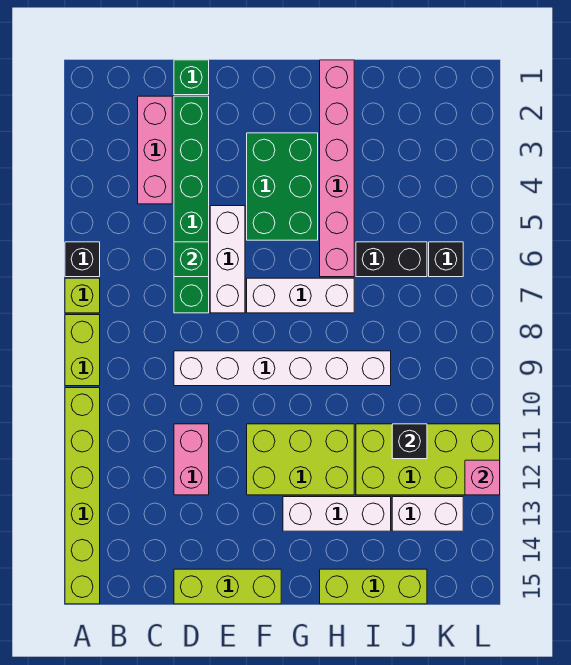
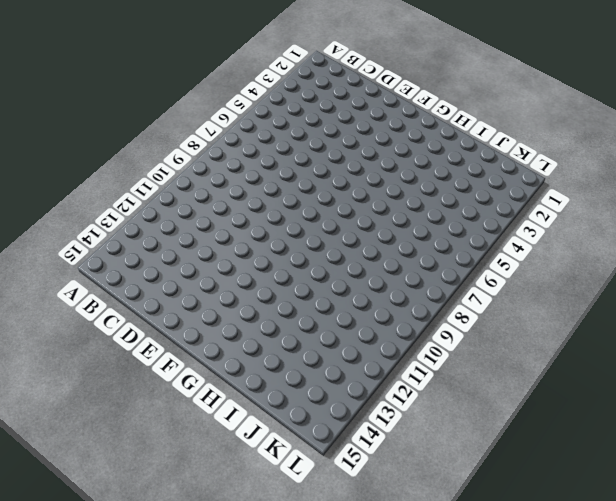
none -> black 1x1 brick [65,242,100,277]
none -> lime 1x1 brick [65,278,100,313]
none -> lime 1x2 brick [65,315,100,386]

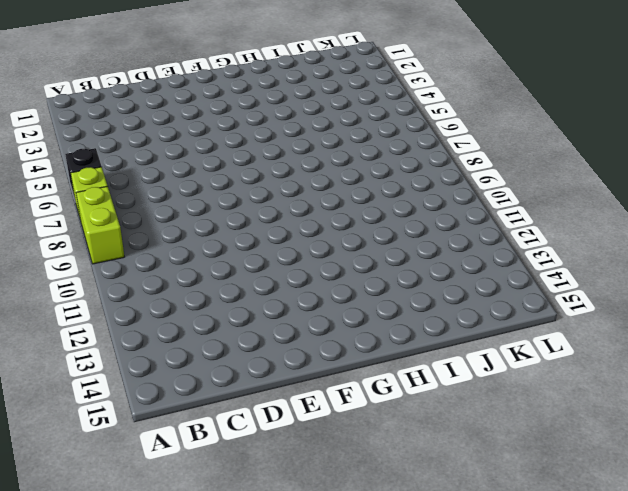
none -> lime 1x6 brick [65,388,100,604]
none -> pink 1x3 brick [138,96,172,204]
none -> green 1x1 brick [174,60,209,95]

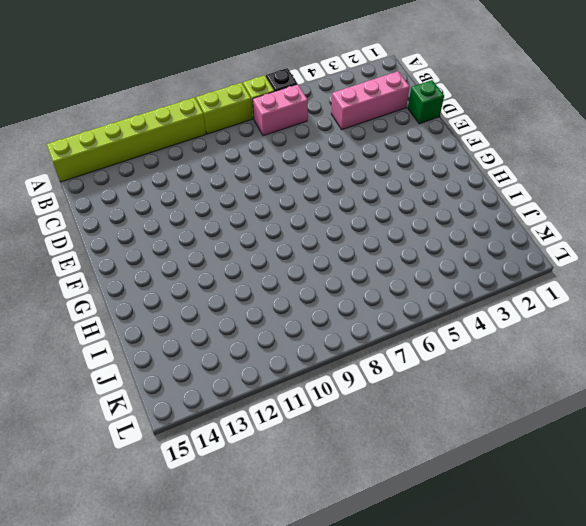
pink 1x2 brick [253,84,308,136] -> pink 1x2 brick moved to [174,424,209,495]
none -> green 1x6 brick [174,96,209,313]
none -> white 1x6 brick [174,351,391,386]
none -> lime 1x3 brick [174,569,281,604]

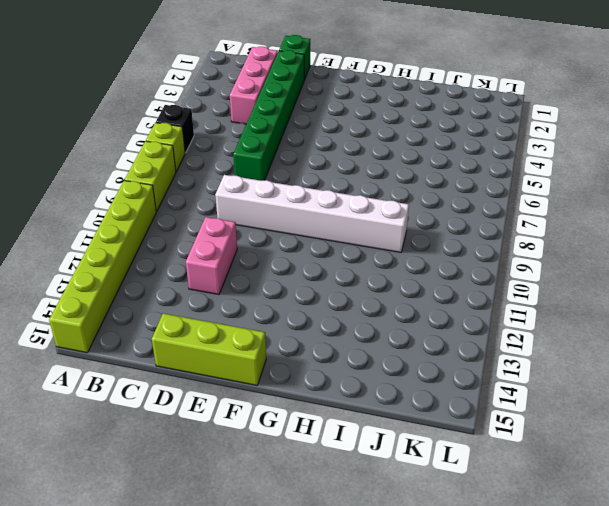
none -> white 1x3 brick [210,206,245,313]
none -> green 2x3 brick [247,133,318,240]
none -> white 1x3 brick [247,278,354,313]

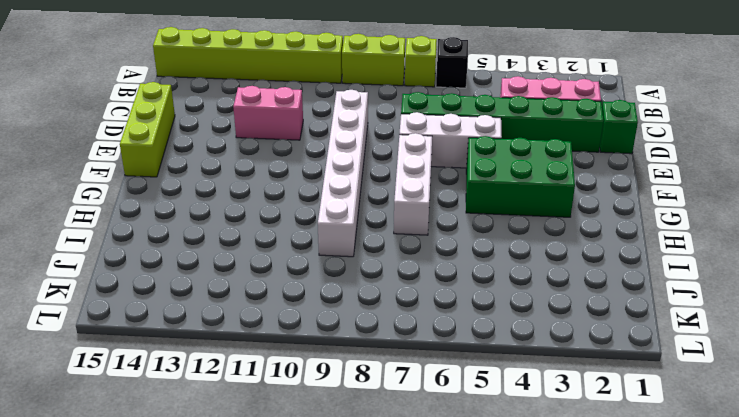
none -> lime 2x3 brick [247,424,354,495]
none -> white 1x3 brick [283,497,391,531]
none -> pink 1x6 brick [320,60,354,277]

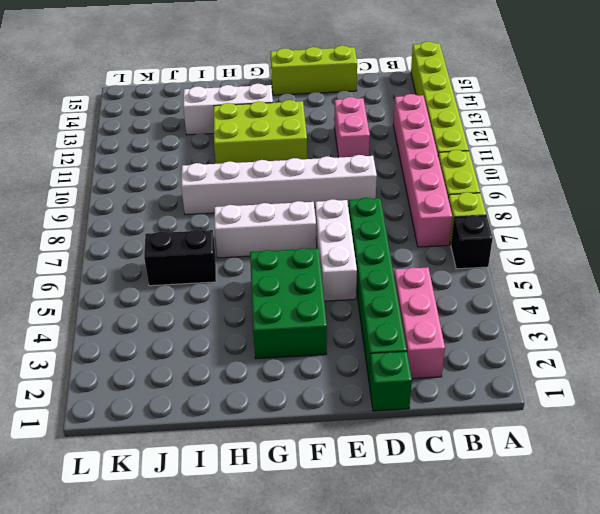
pink 1x6 brick [393,94,452,247] -> pink 1x6 brick moved to [320,60,354,277]
none -> lime 1x3 brick [320,569,427,604]
none -> lime 2x4 brick [356,424,500,495]
none -> white 1x2 brick [392,497,463,531]

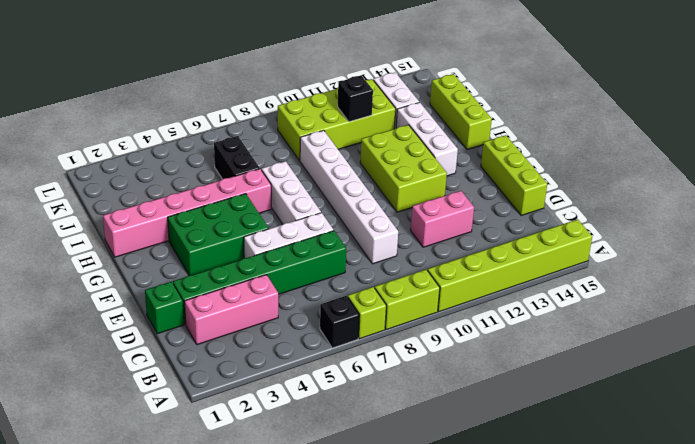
lime 2x4 brick [278,79,396,161] -> lime 2x4 brick turned to [356,424,500,495]
none -> black 1x1 brick [429,242,463,277]
none -> green 1x1 brick [174,242,209,277]
none -> pink 1x1 brick [465,460,500,495]

